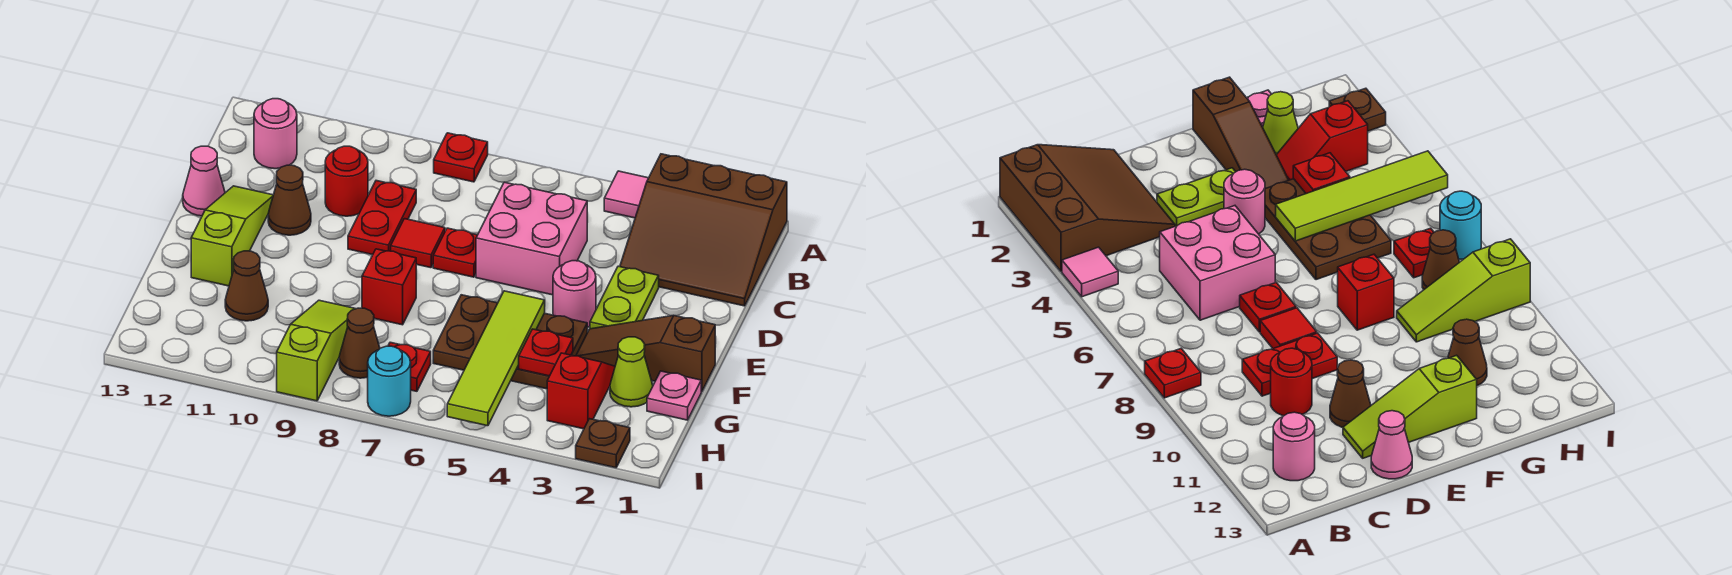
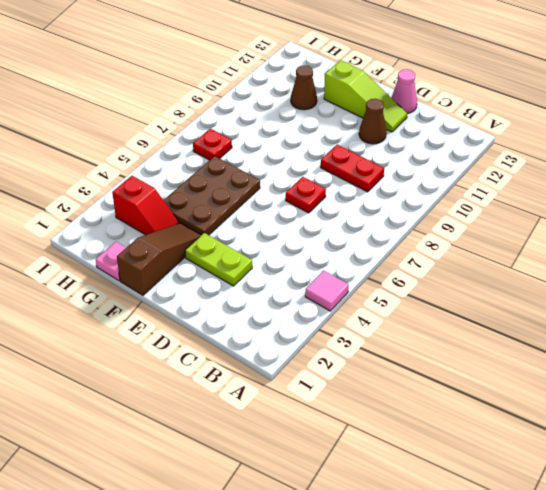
none -> brown 3x3 slope [620,154,787,306]
none -> red 1x1 plate [434,133,488,182]
none -> pink 1x1 round brick [254,99,297,169]

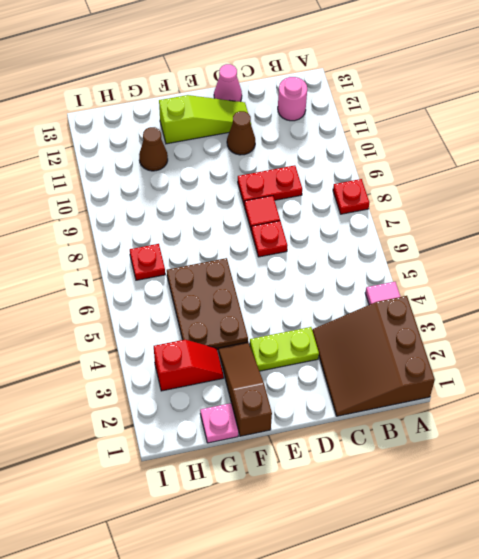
none -> pink 2x2 brick [476,182,587,295]
none -> red 1x1 round brick [325,146,368,216]
none -> pink 1x1 round brick [553,261,596,328]

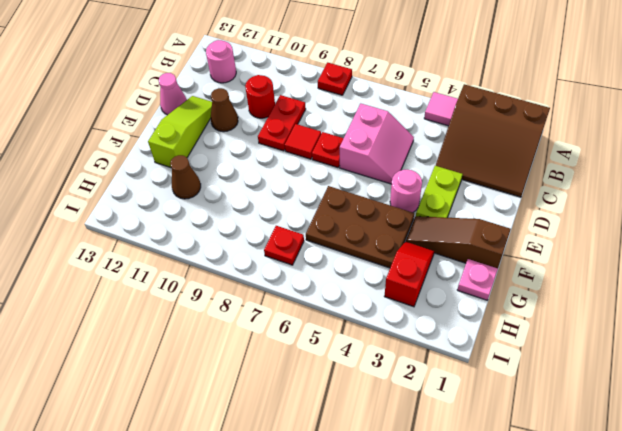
pink 2x2 slope [340,104,414,184] -> pink 2x2 brick [476,182,587,295]
none -> red 1x1 brick [362,249,416,325]
none -> lime 1x1 cone [610,337,653,407]
none -> lime 1x3 slope [277,300,355,401]

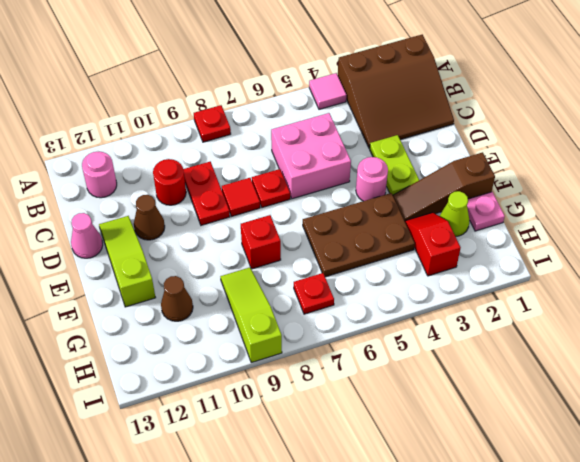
none -> brown 1x1 cone [339,308,380,378]
none -> brown 1x1 plate [576,419,630,468]
none -> cyan 1x1 round brick [368,346,411,416]

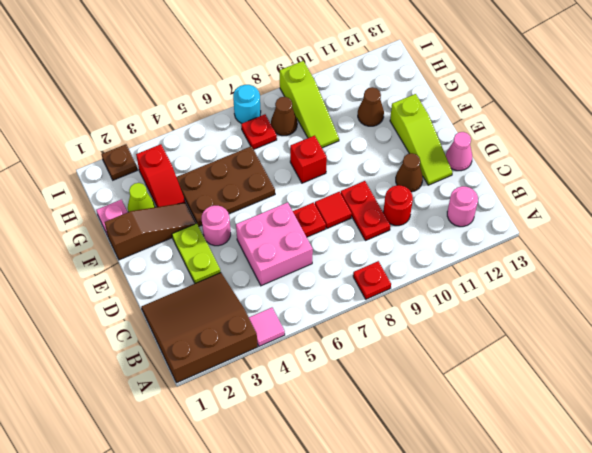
none -> lime 1x4 tile [447,291,545,426]
none -> red 1x1 plate [519,329,573,376]

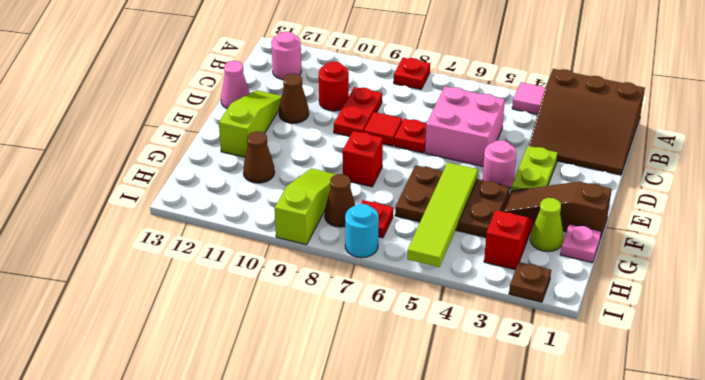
none -> red 1x1 plate [519,329,573,376]

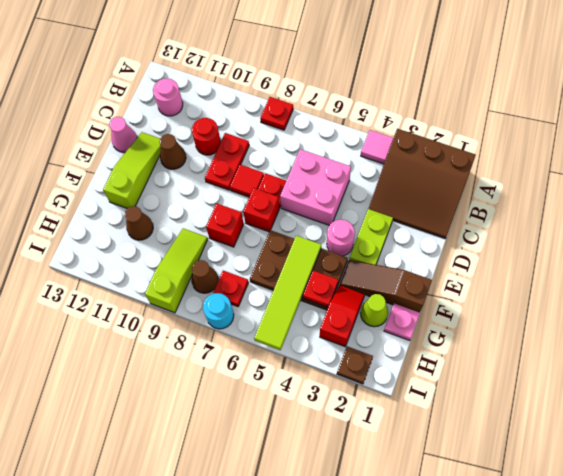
red 1x1 brick [243,188,279,232] -> none

